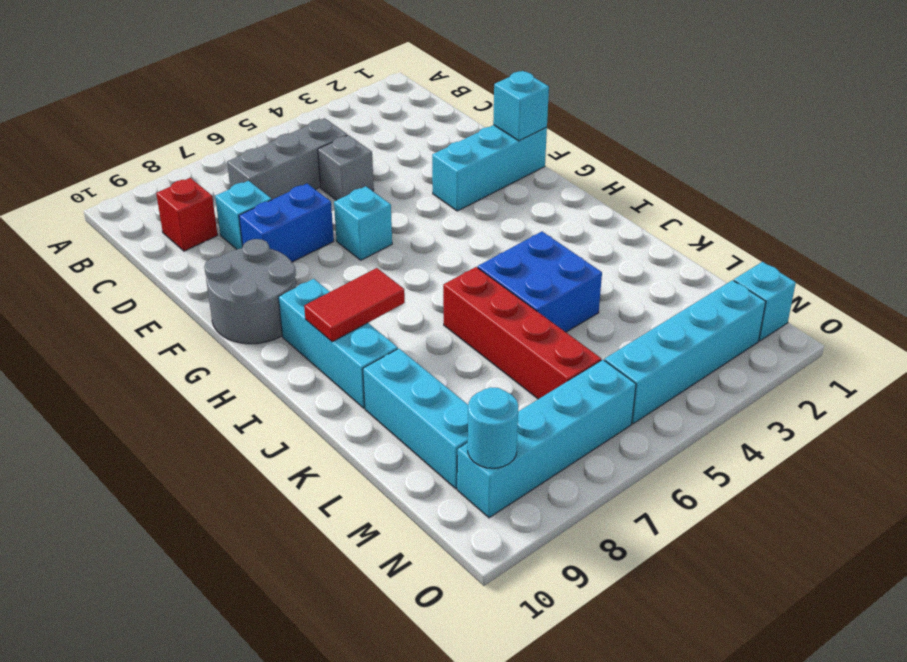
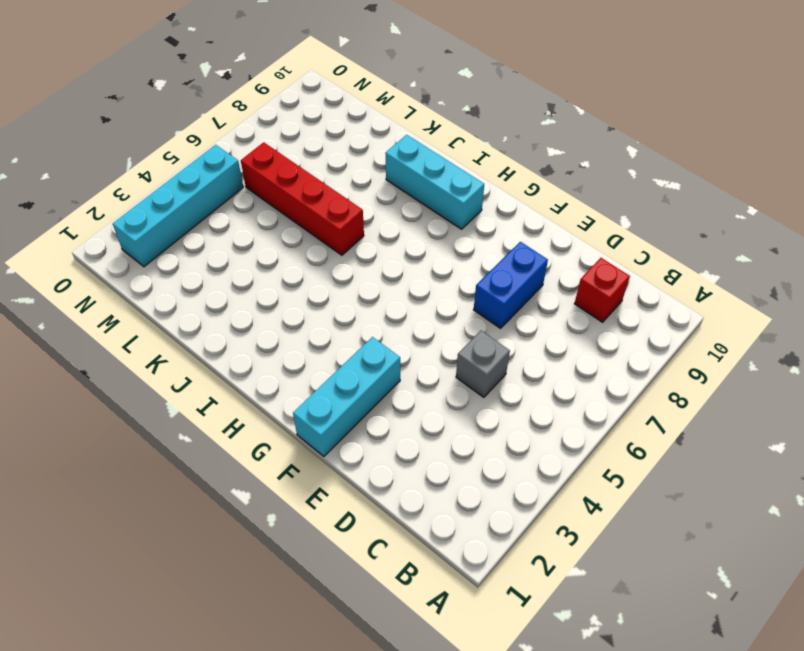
none -> grey 1x3 brick [227,118,347,200]
none -> cyan 1x1 brick [215,181,272,249]
none -> cyan 1x1 brick [334,186,392,260]

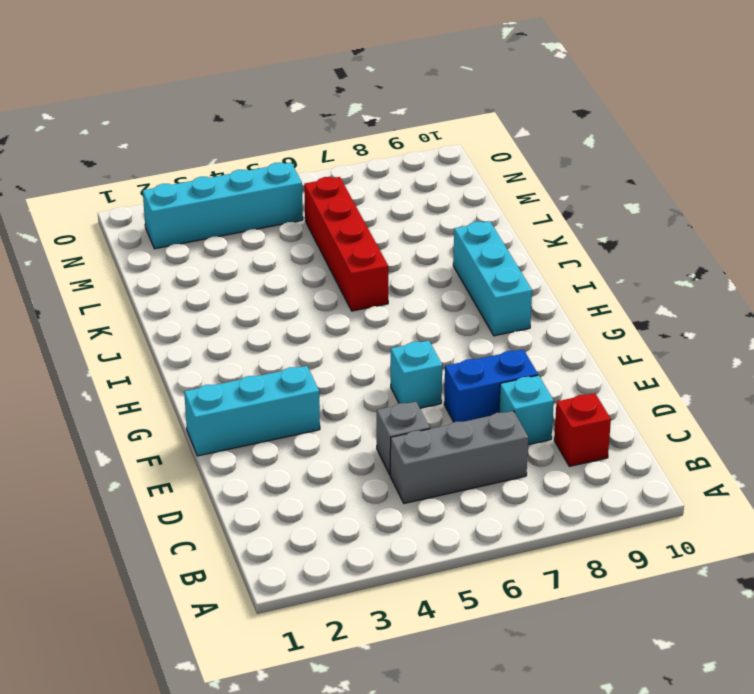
none -> grey 2x2 round brick [204,239,296,344]
none -> blue 2x2 brick [478,232,602,332]
none -> cyan 1x3 brick [363,349,468,489]

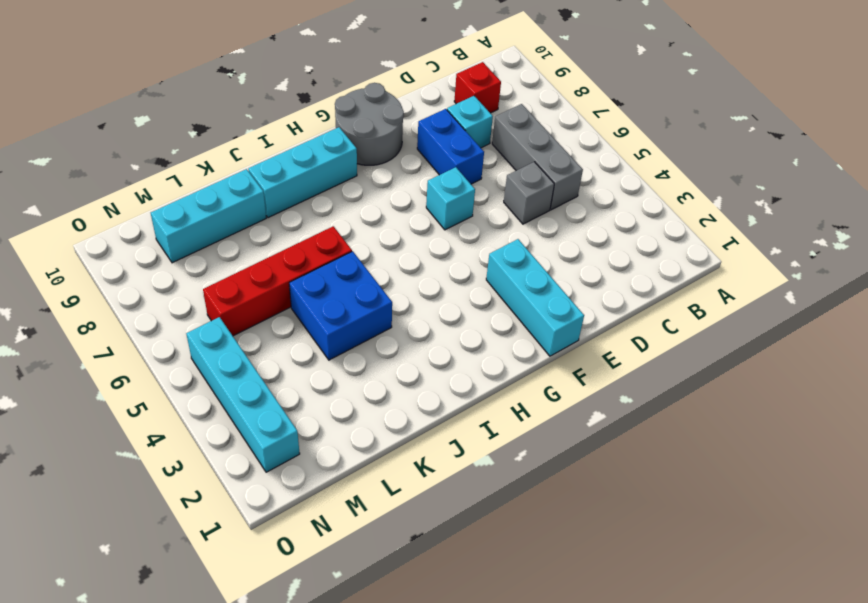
none -> cyan 1x1 brick [734,262,796,341]
none -> cyan 1x4 brick [457,360,636,518]
none -> cyan 1x1 brick [493,71,549,141]

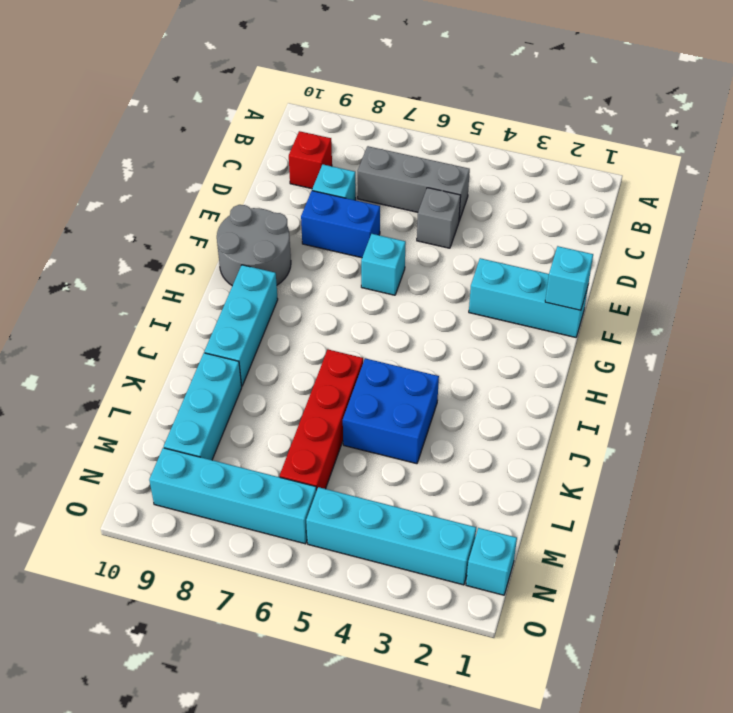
none -> red 1x2 tile [304,268,405,342]
none -> cyan 1x1 round brick [468,387,519,468]

